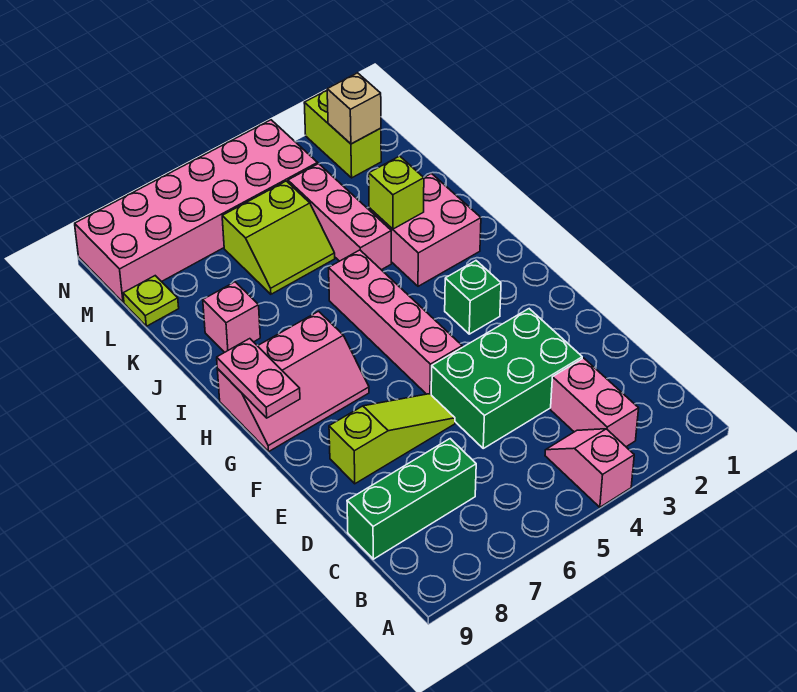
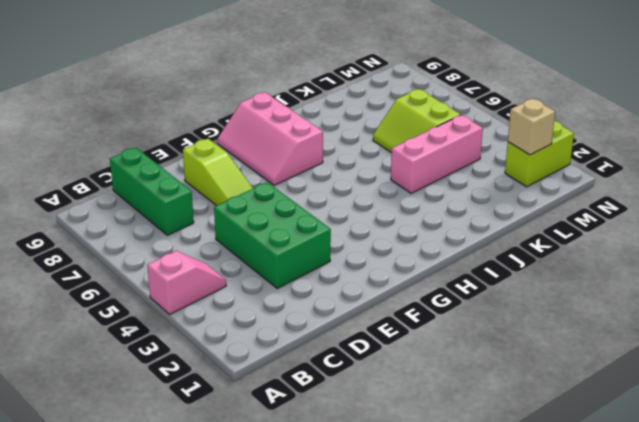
none -> pink 1x2 brick [551,358,639,447]
none -> pink 1x4 brick [329,250,462,394]
none -> green 1x1 brick [445,261,501,334]

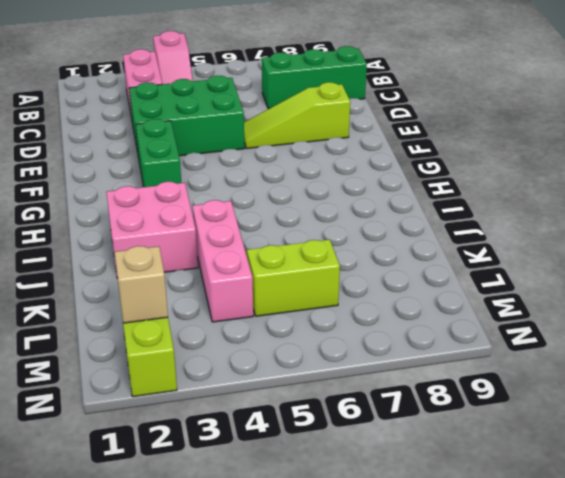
green 1x2 brick [136,119,181,187] -> green 1x1 brick [445,261,501,334]
none -> pink 1x4 brick [329,250,462,394]
none -> pink 2x3 slope [217,311,369,451]
none -> pink 1x1 brick [203,282,260,352]

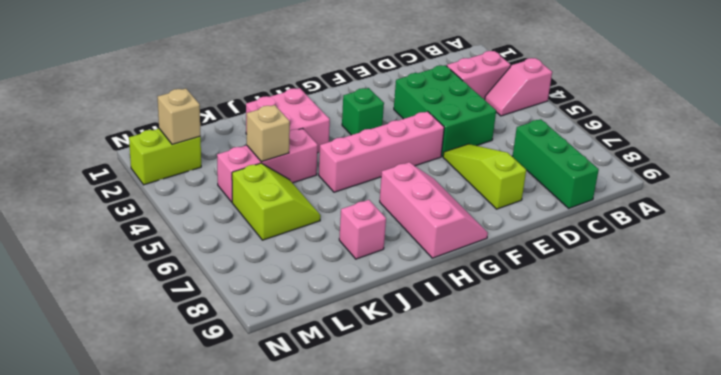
tan 1x1 brick [247,105,290,162] -> none
none -> lime 1x1 plate [123,276,179,326]
none -> pink 2x6 brick [75,120,318,302]
none -> pink 1x2 plate [217,339,300,418]

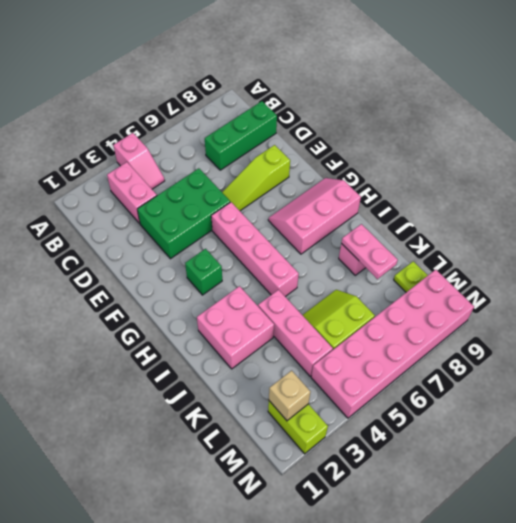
pink 1x2 plate [342,224,398,279] -> pink 1x2 plate moved to [217,339,300,418]
none -> lime 1x1 brick [369,156,424,229]

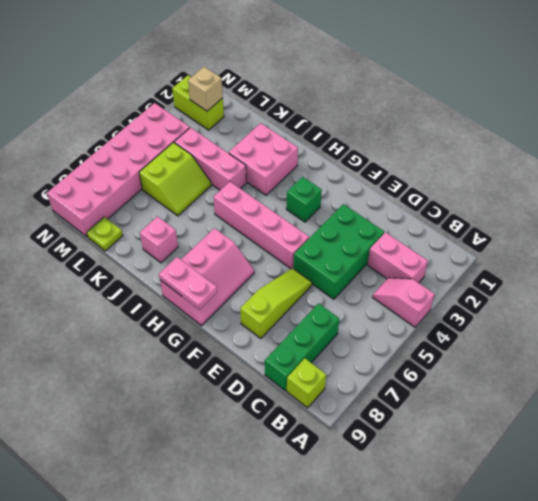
lime 1x1 brick [287,358,326,408] -> lime 1x1 brick moved to [369,156,424,229]

